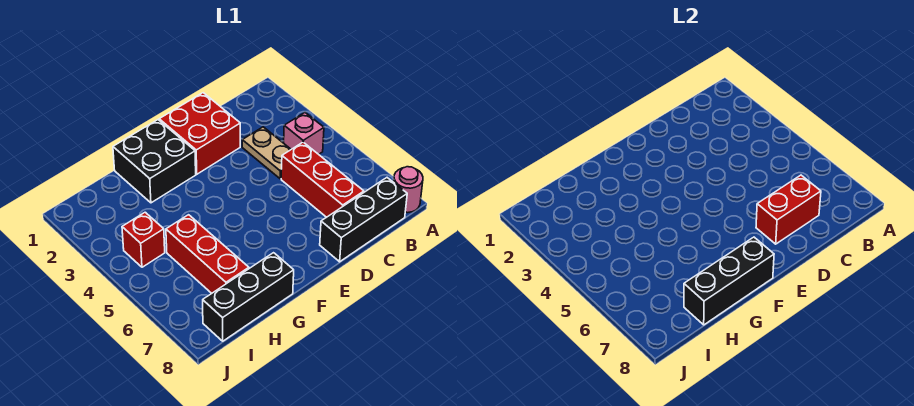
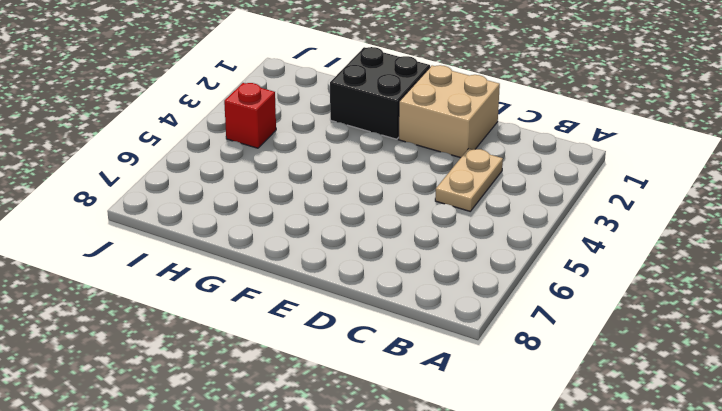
tan 2x2 brick [398,65,500,158] -> red 2x2 brick [159,93,240,174]
none -> pink 1x1 round brick [394,167,423,213]
none -> pink 1x1 brick [284,113,324,154]
none -> black 1x3 brick [320,178,407,262]

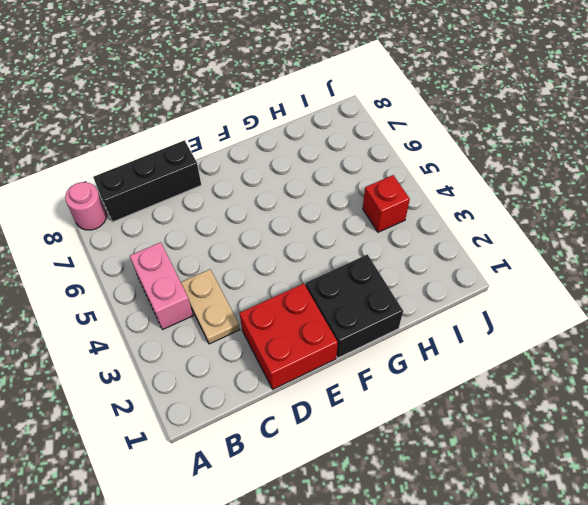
pink 1x2 brick [130,242,193,330] -> pink 1x1 brick [284,113,324,154]
none -> red 1x3 brick [281,142,364,217]
none -> black 1x3 brick [203,253,294,341]
none -> red 1x3 brick [166,215,249,293]

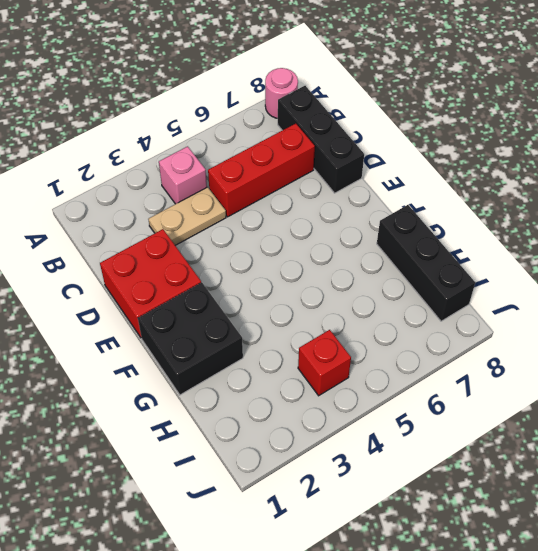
none -> red 1x3 brick [166,215,249,293]
none -> red 1x2 brick [756,175,821,244]
none -> black 1x3 brick [684,237,774,325]

